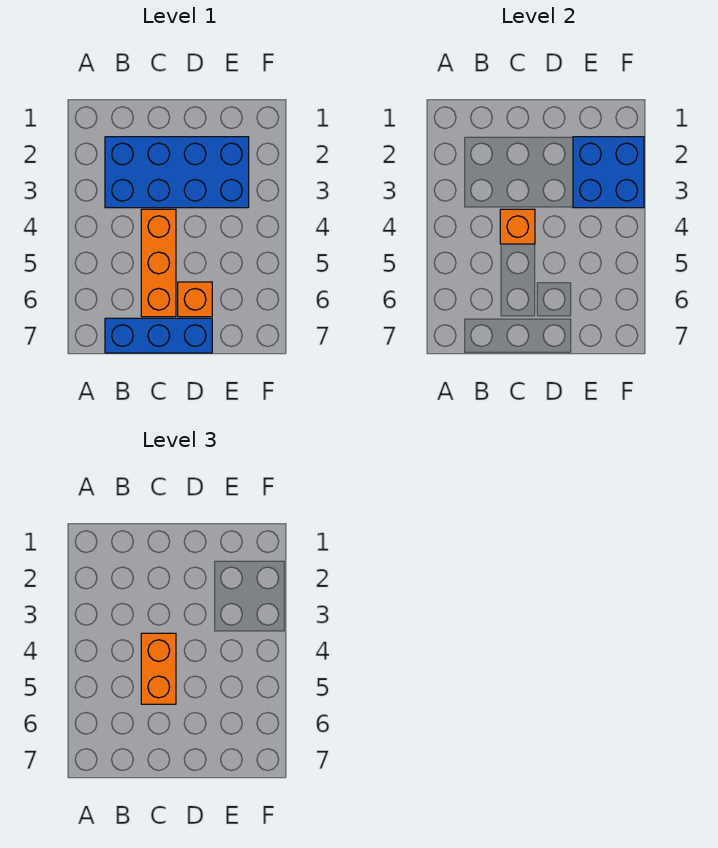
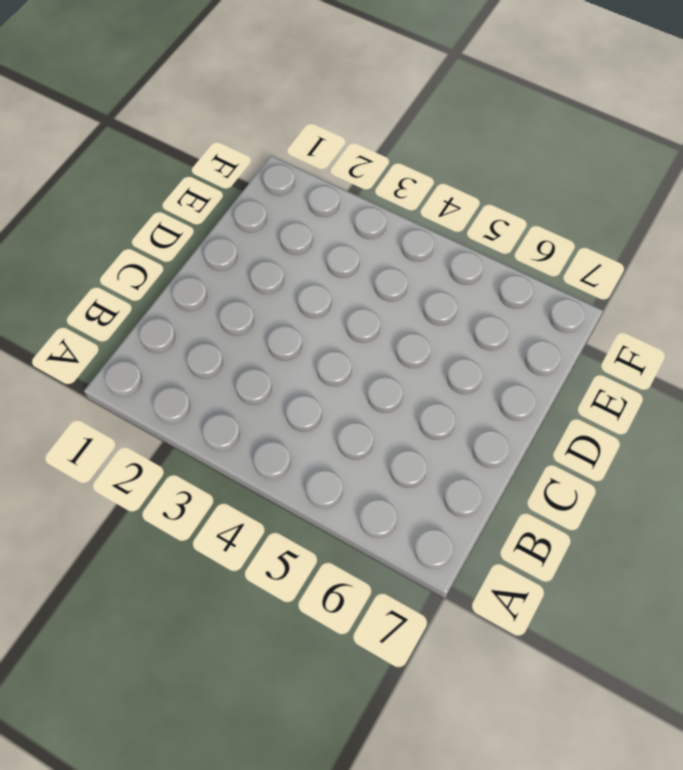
none -> blue 2x4 brick [105,137,249,208]
none -> blue 1x3 brick [105,318,212,353]

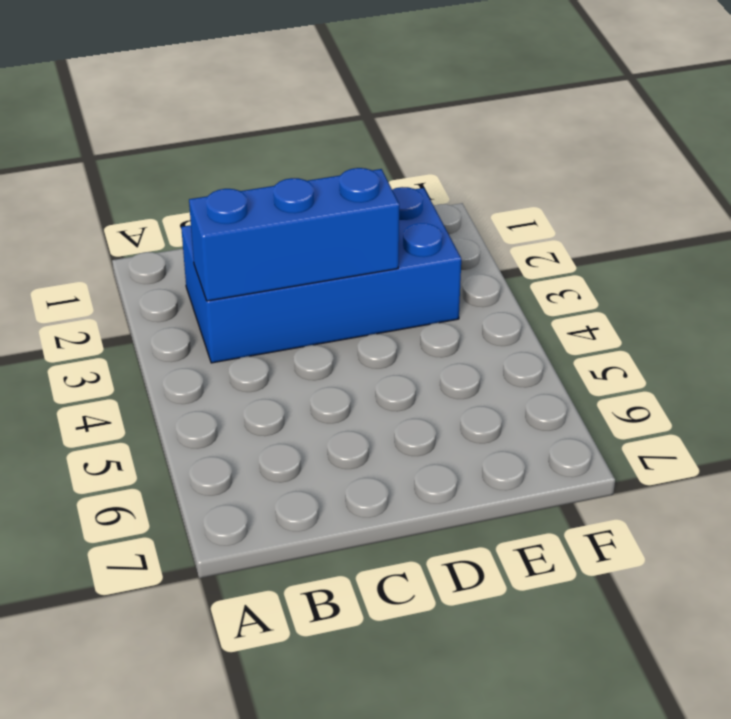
blue 1x3 brick [189,168,399,301] -> blue 1x3 brick moved to [105,318,212,353]
none -> orange 1x3 brick [141,209,176,317]
none -> orange 1x1 brick [178,282,212,317]

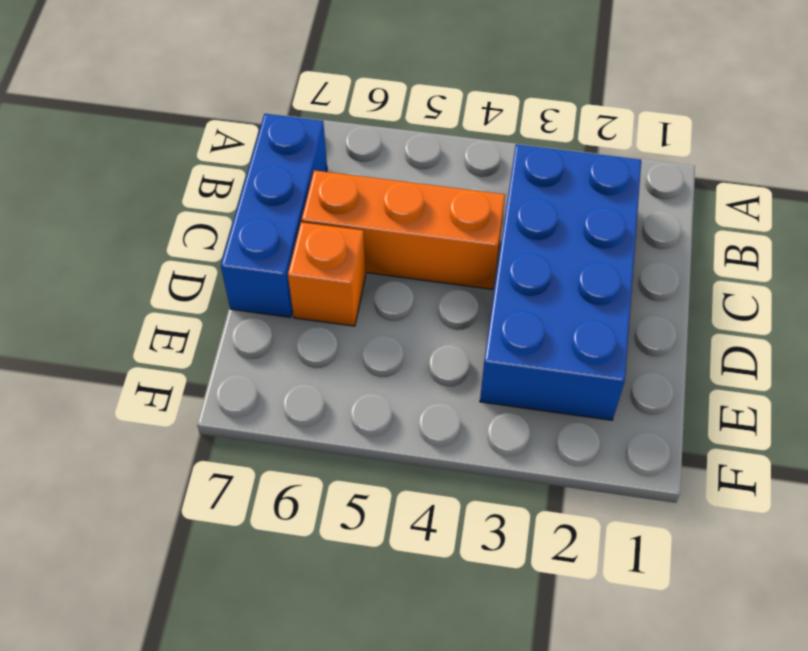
none -> orange 1x1 brick [500,209,535,244]
none -> blue 2x2 brick [573,137,644,208]

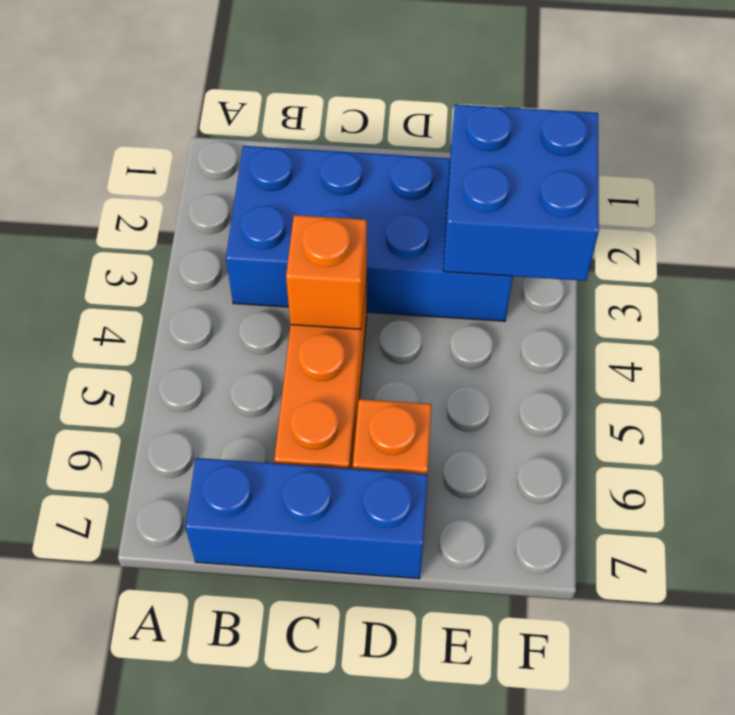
none -> orange 1x2 brick [141,633,176,704]

